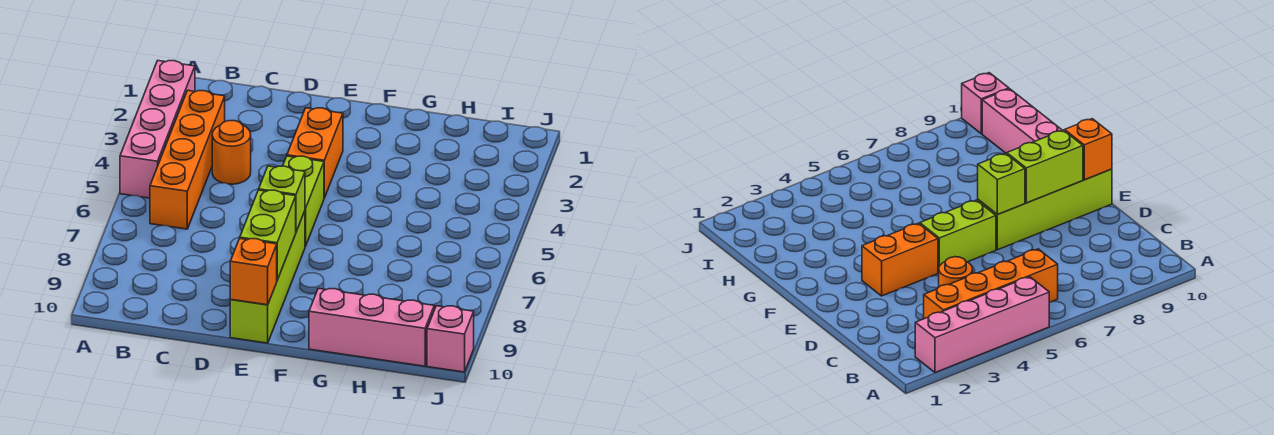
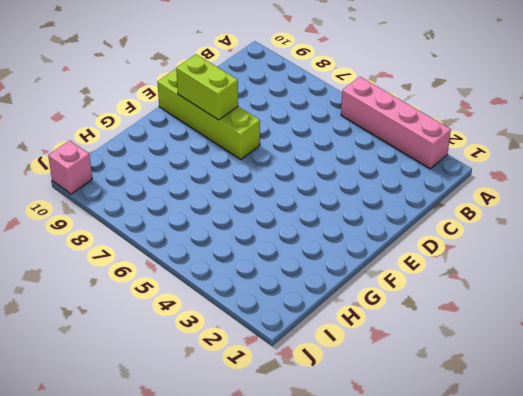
none -> orange 1x4 brick [150,90,225,229]
none -> orange 1x1 round brick [212,121,251,184]

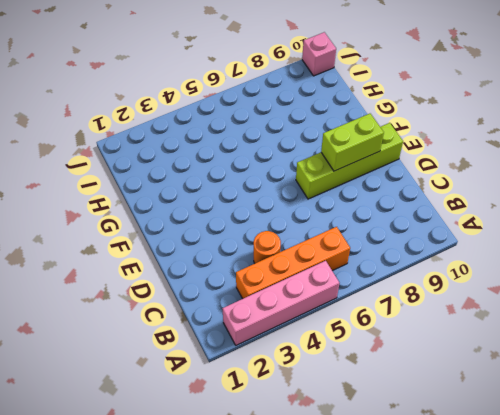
none -> orange 1x2 brick [287,108,343,198]
none -> lime 1x2 brick [283,156,324,246]

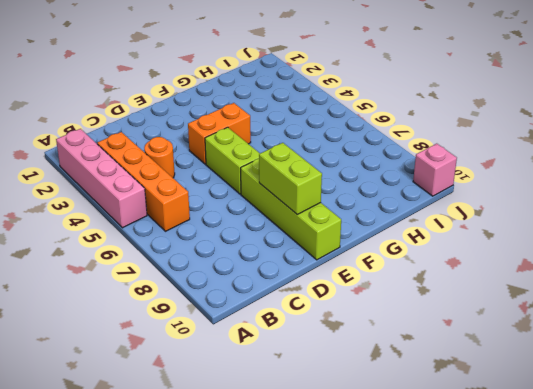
orange 1x2 brick [188,103,251,164] -> orange 1x2 brick turned to [287,108,343,198]
none -> pink 1x3 brick [309,288,434,366]
none -> lime 1x1 brick [259,166,305,232]

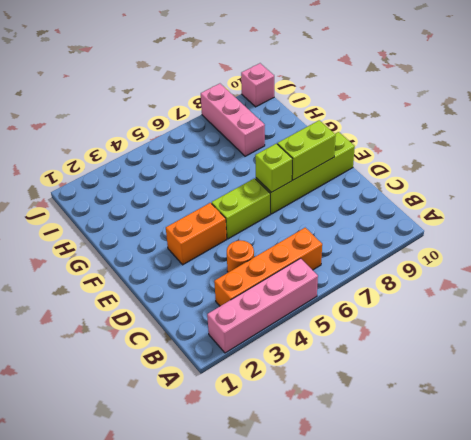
pink 1x3 brick [201,84,265,156] -> pink 1x3 brick moved to [309,288,434,366]
none -> orange 1x1 brick [230,239,277,305]

